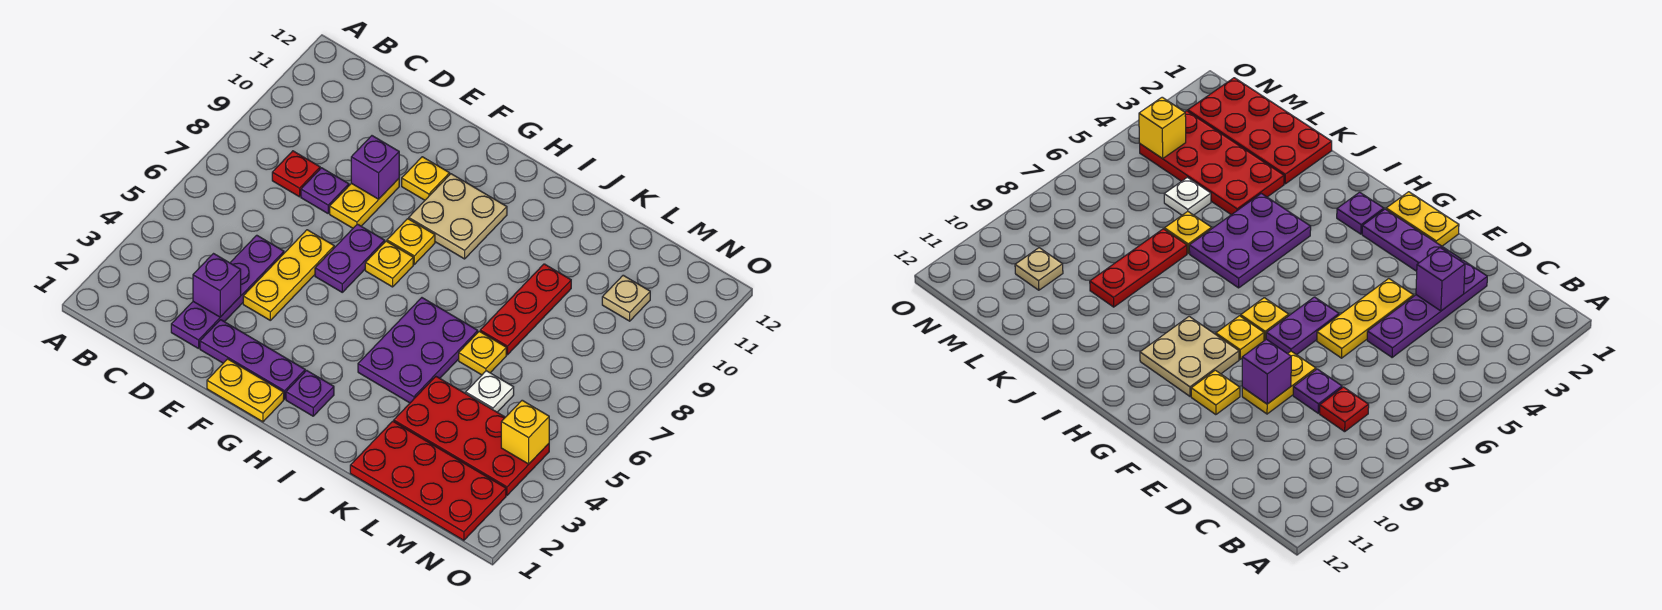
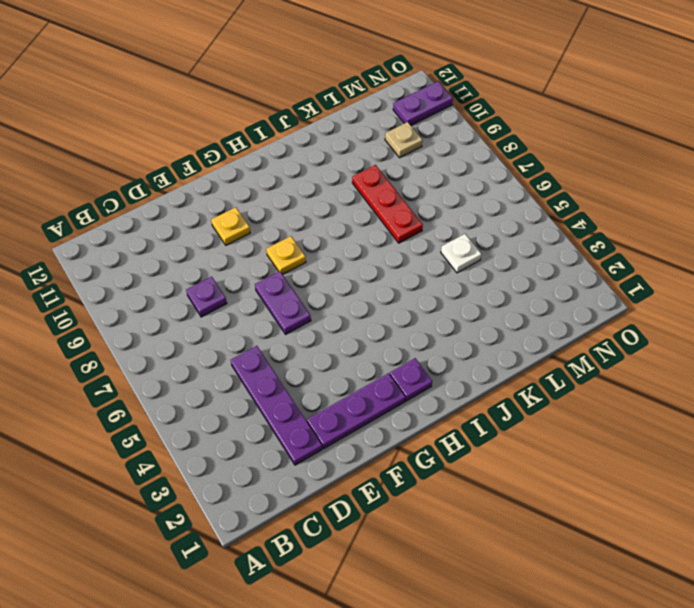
purple 1x2 plate [393,81,453,125] -> none
none -> red 1x1 plate [272,151,320,197]
none -> yellow 1x3 plate [243,230,334,320]
none -> yellow 1x2 plate [330,179,399,228]

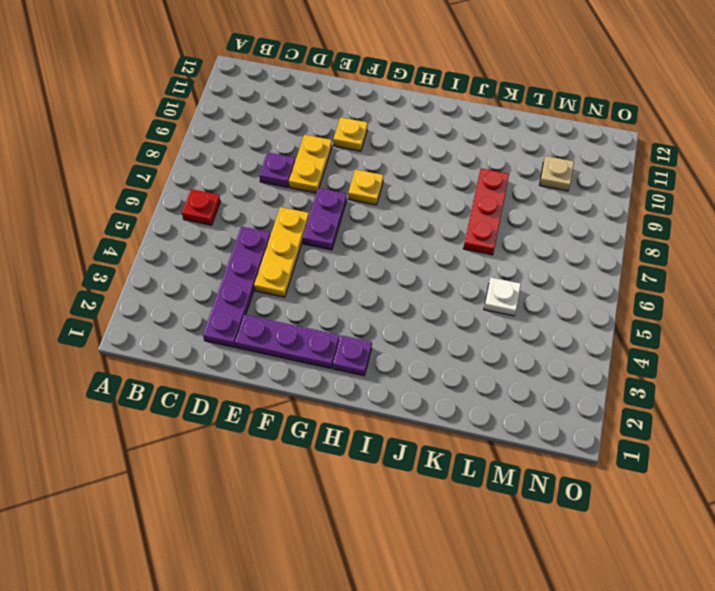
red 1x1 plate [182,189,220,225] -> red 1x1 plate moved to [272,151,320,197]
none -> yellow 1x2 plate [207,359,284,422]
none -> yellow 1x1 plate [365,241,413,287]
none -> tan 2x2 plate [409,174,507,259]

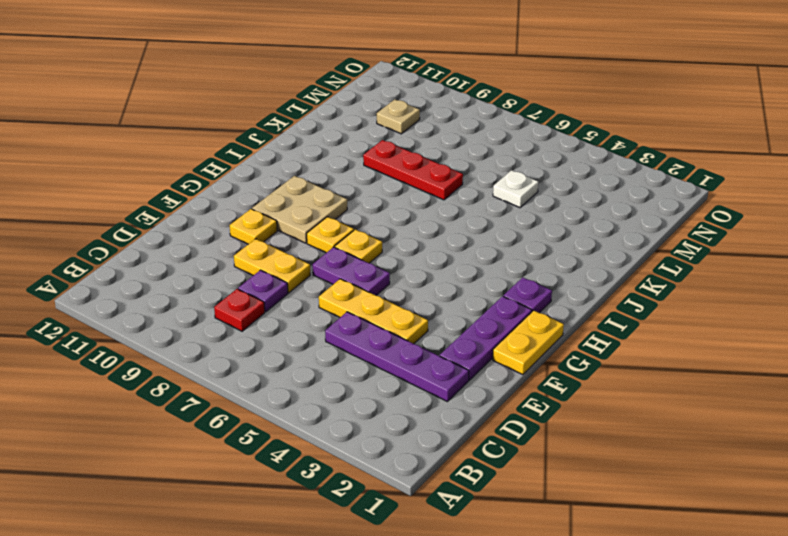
none -> purple 2x3 plate [358,298,478,403]
none -> red 2x4 plate [350,421,506,540]
none -> red 2x4 plate [394,377,549,495]

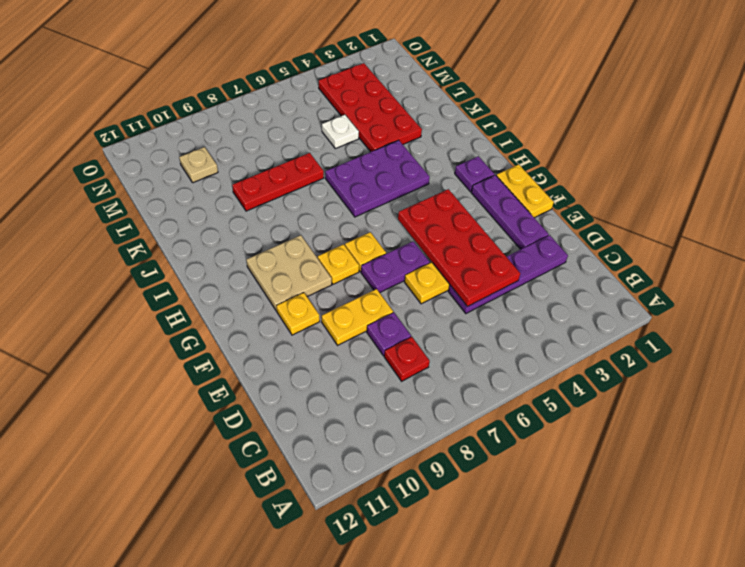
red 2x4 plate [398,189,520,307] -> red 2x4 plate moved to [350,421,506,540]
none -> yellow 1x1 plate [459,331,506,375]
none -> purple 1x1 brick [193,254,241,317]
none -> purple 1x1 brick [351,136,399,199]

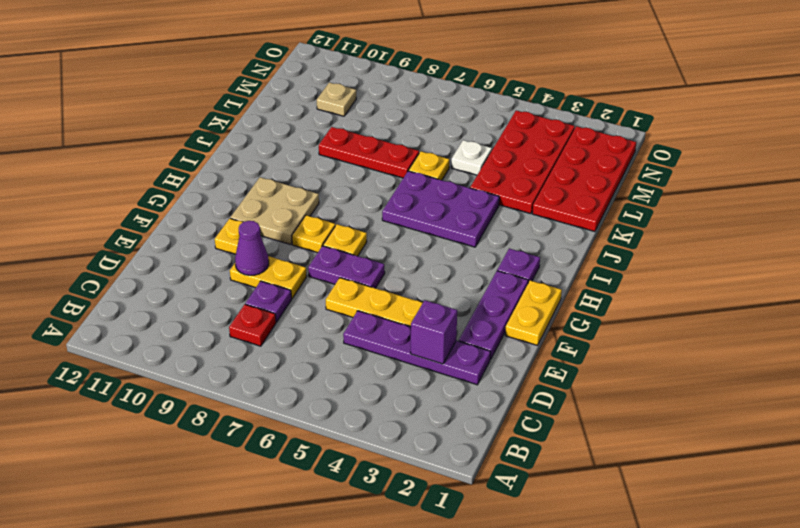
purple 1x1 cone [235,221,269,275] -> purple 1x1 brick [351,136,399,199]
none -> yellow 1x1 brick [501,400,549,464]

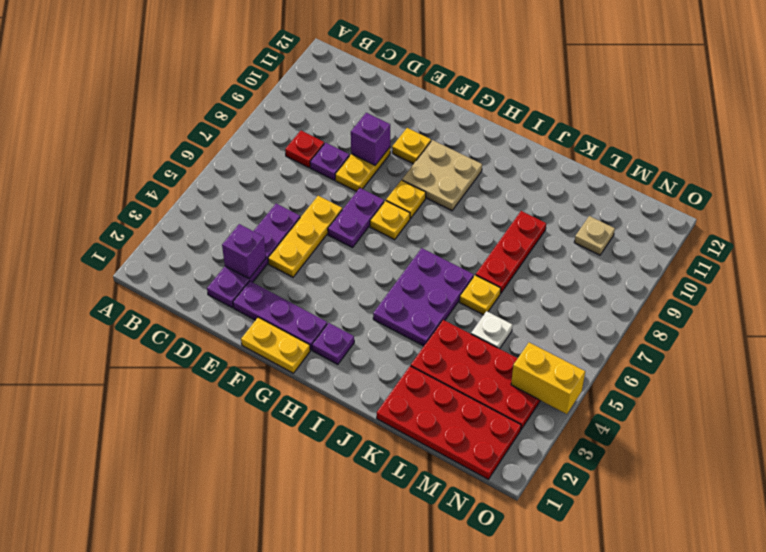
yellow 1x2 brick [511,343,585,414] -> yellow 1x1 brick [501,400,549,464]

